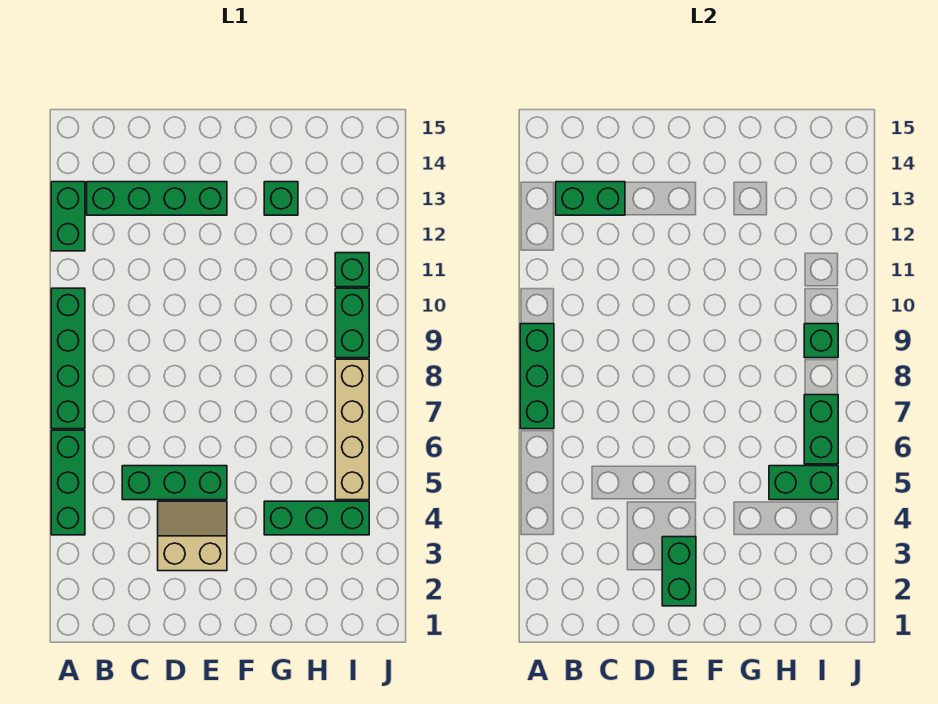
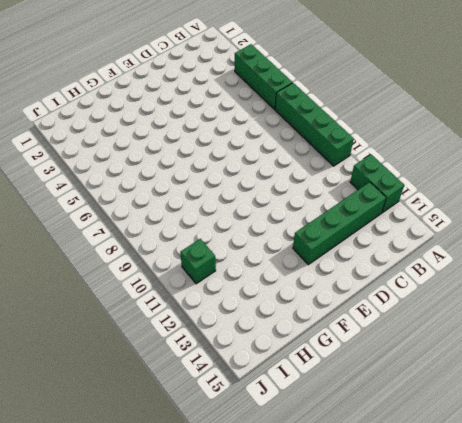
none -> green 1x3 brick [122,466,227,500]
none -> tan 2x2 slope [158,501,227,571]
none -> green 1x3 brick [264,501,369,535]

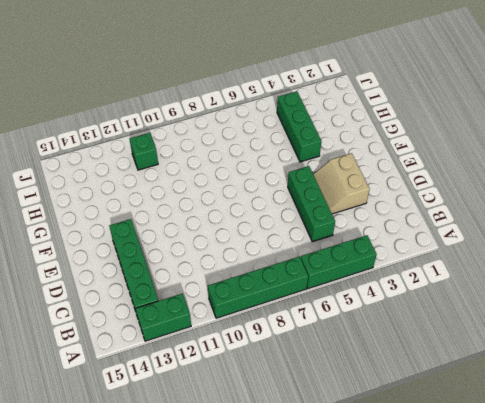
none -> green 1x1 brick [264,182,298,215]
none -> tan 1x4 brick [335,359,369,500]
none -> green 1x2 brick [335,288,369,358]

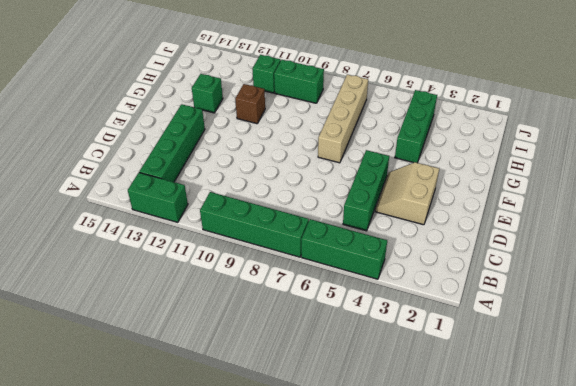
tan 1x4 brick [318,75,368,163] -> tan 1x4 brick turned to [335,359,369,500]
brown 1x1 brick [235,84,265,124] -> none
none -> green 1x3 brick [520,324,554,429]
none -> green 1x2 brick [556,182,625,215]
none -> green 1x2 brick [662,537,696,606]

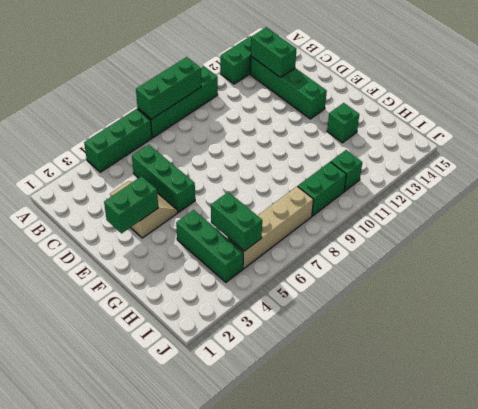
none -> green 1x2 brick [804,395,838,464]
none -> green 1x1 brick [804,324,838,358]

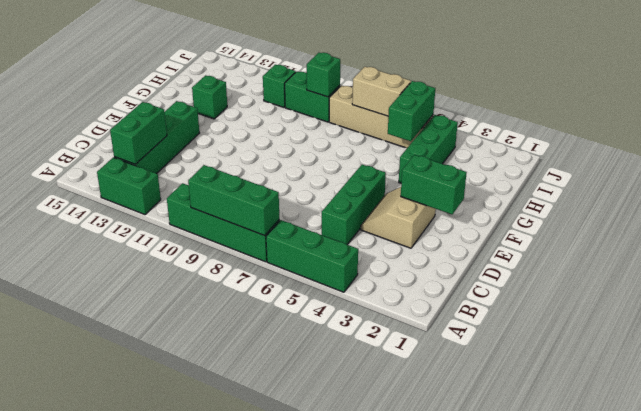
tan 1x2 brick [352,67,411,116] -> green 1x2 brick [804,395,838,464]

